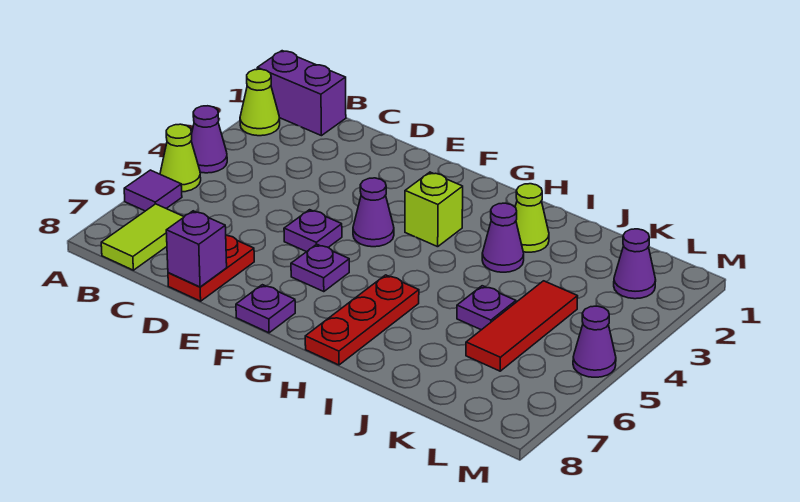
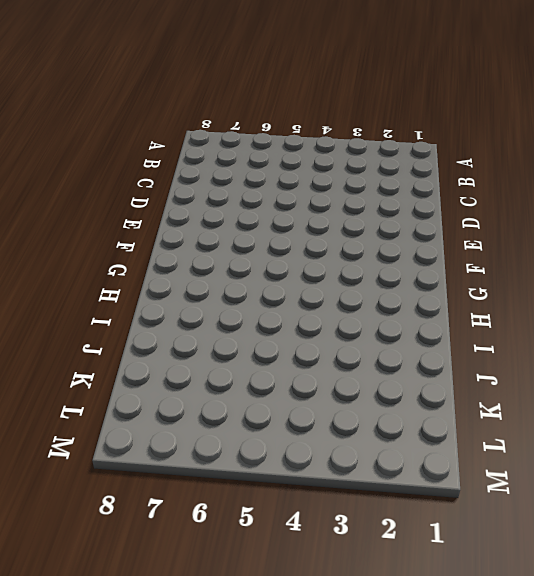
none -> purple 1x2 brick [257,51,346,136]
none -> lime 1x1 cone [240,69,280,136]
none -> purple 1x1 cone [191,106,227,173]

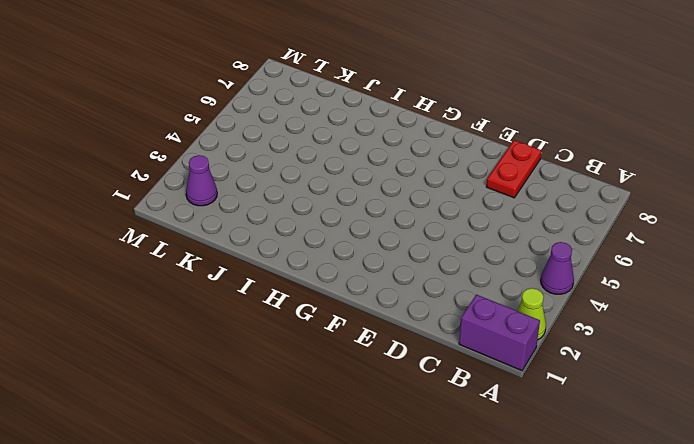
none -> lime 1x1 cone [160,124,201,192]
none -> purple 1x1 tile [124,170,182,211]
none -> lime 1x2 tile [101,204,184,270]

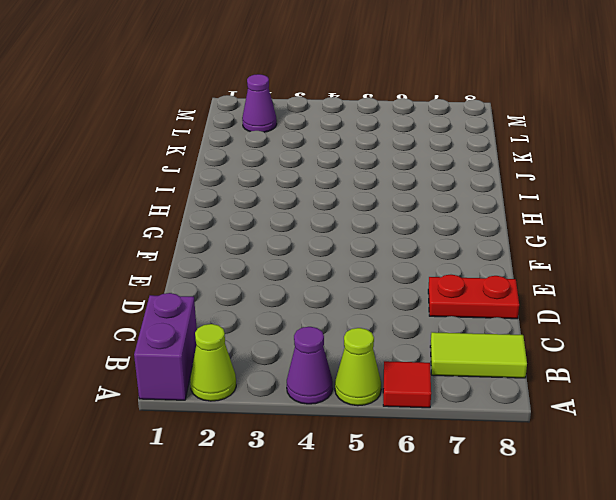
red 1x1 tile [383,361,431,408] -> purple 1x1 tile [124,170,182,211]
none -> purple 1x1 plate [284,210,342,252]
none -> purple 1x1 cone [353,178,394,247]
none -> purple 1x1 plate [291,244,349,292]

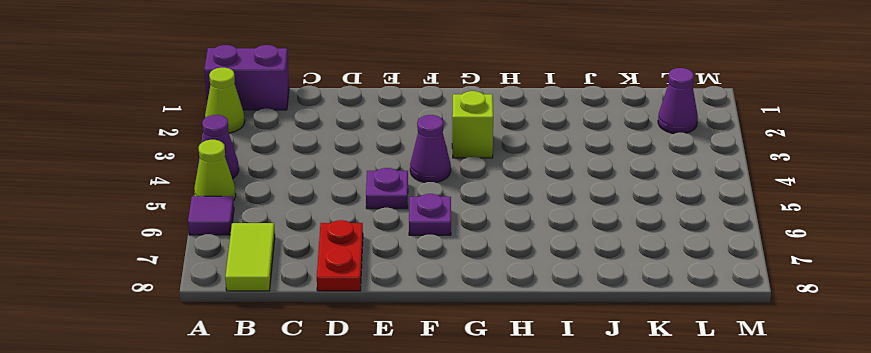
none -> purple 1x1 plate [236,285,295,333]
none -> red 1x3 plate [305,275,419,365]
none -> lime 1x1 cone [515,184,549,252]

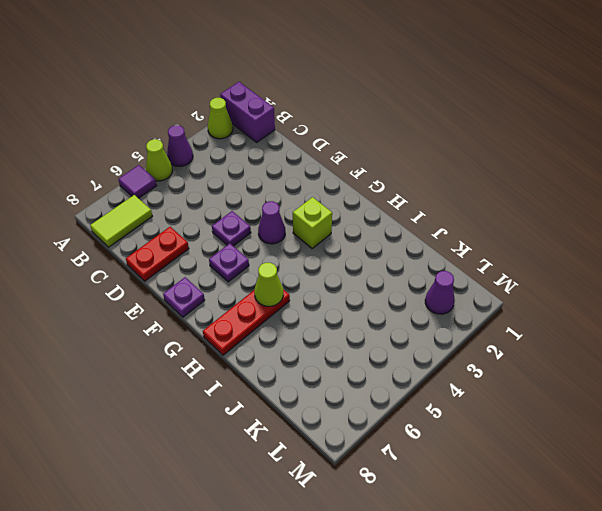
lime 1x1 cone [254,263,283,306] -> lime 1x1 cone moved to [515,184,549,252]
none -> purple 1x1 cone [482,203,524,272]
none -> purple 1x1 plate [457,286,516,330]
none -> red 1x3 tile [466,281,578,371]

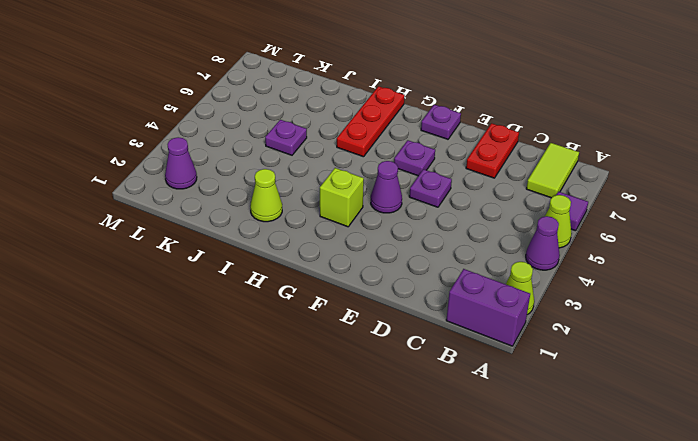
none -> purple 1x1 cone [482,203,524,272]
none -> red 1x3 tile [466,281,578,371]
none -> purple 1x1 cone [573,306,616,377]

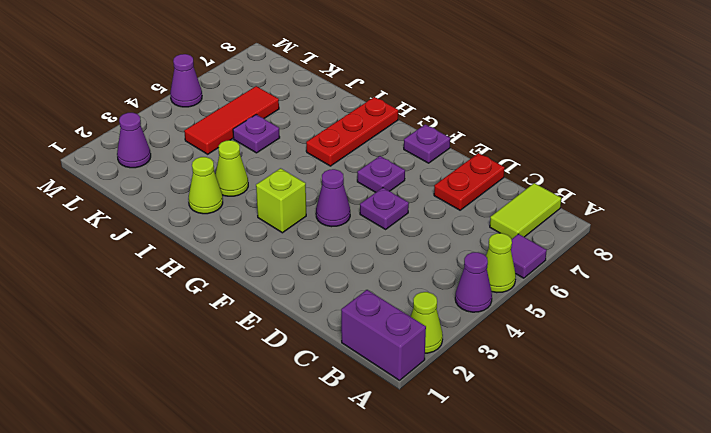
lime 1x1 cone [215,140,248,196] -> purple 1x1 cone [482,203,524,272]
none -> purple 1x1 brick [166,211,227,287]

